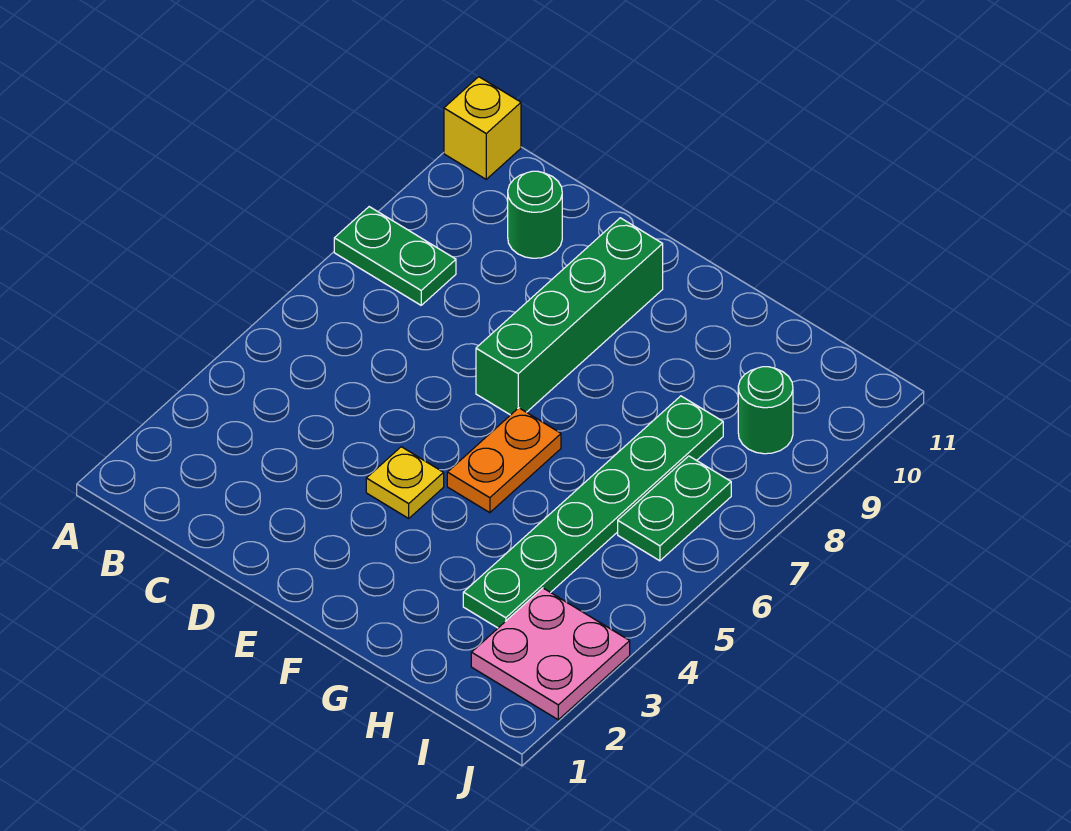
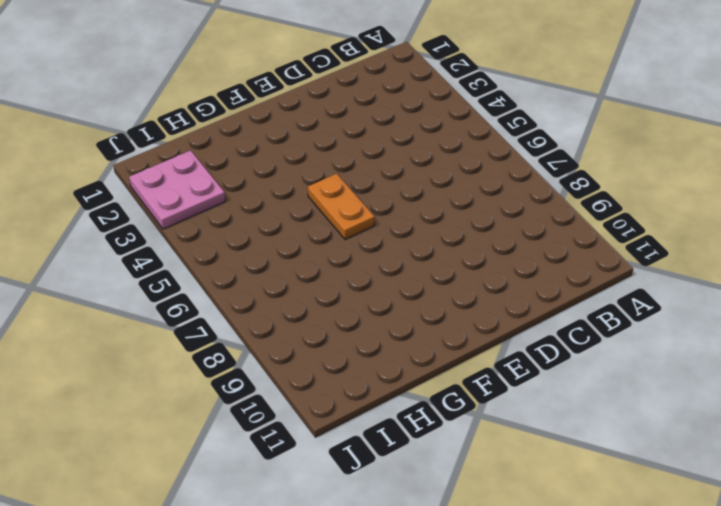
none -> green 1x2 plate [334,207,456,305]
none -> yellow 1x1 brick [444,77,521,179]

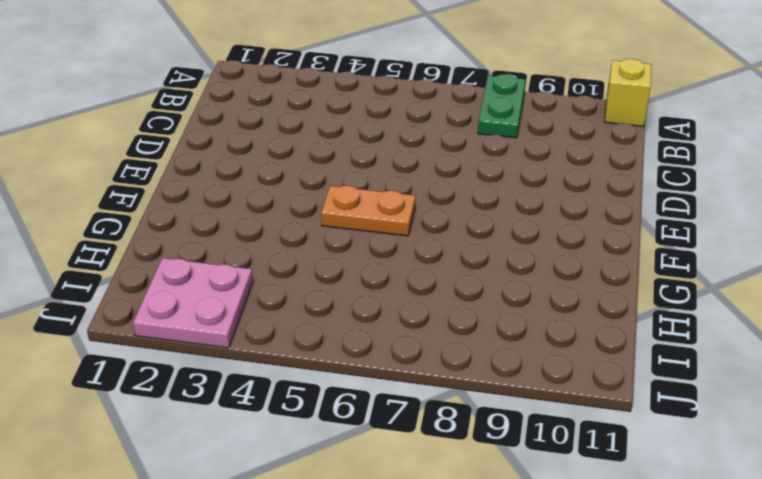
none -> green 1x1 round brick [508,171,562,258]
none -> yellow 1x1 plate [366,447,444,518]

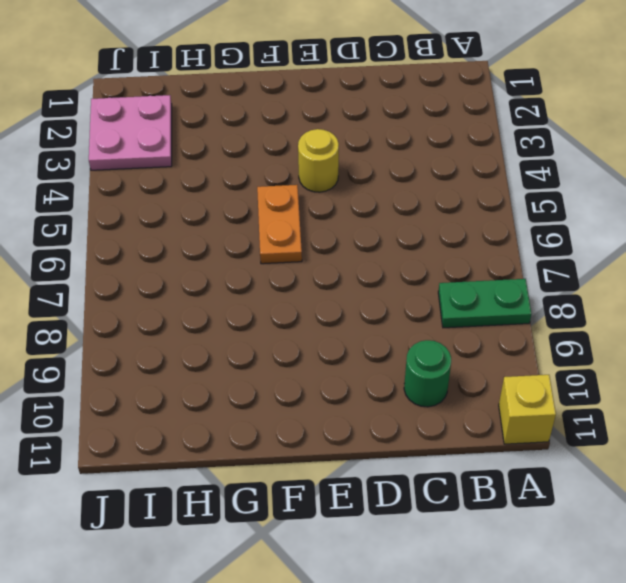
yellow 1x1 round brick [298,129,339,192] -> yellow 1x1 plate [366,447,444,518]
none -> green 1x4 brick [476,218,663,415]
none -> green 1x6 plate [463,396,723,628]

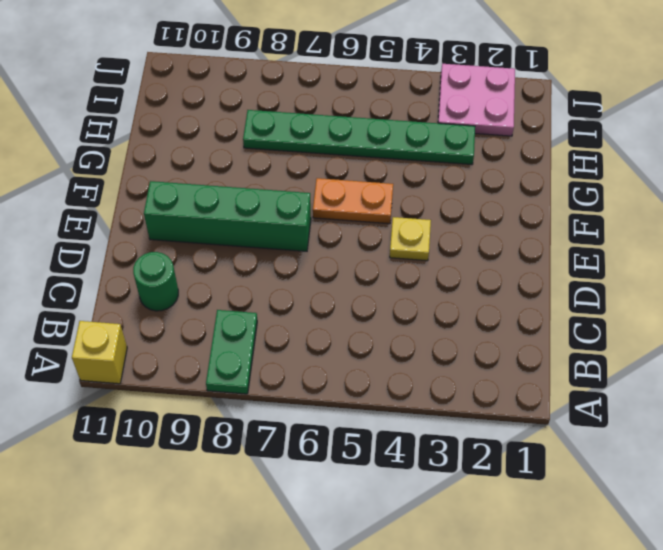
none -> green 1x2 plate [618,456,731,561]
none -> green 1x1 round brick [738,367,793,454]

